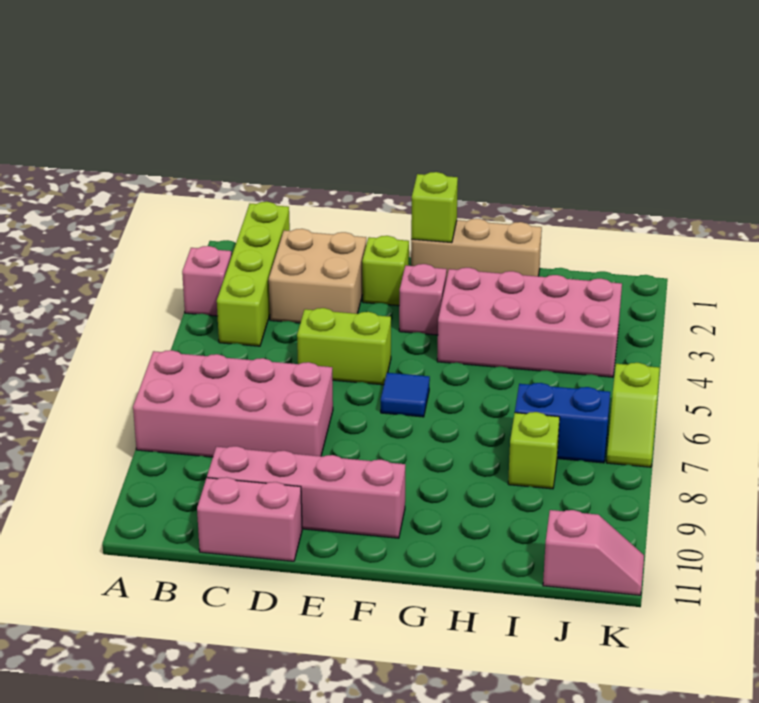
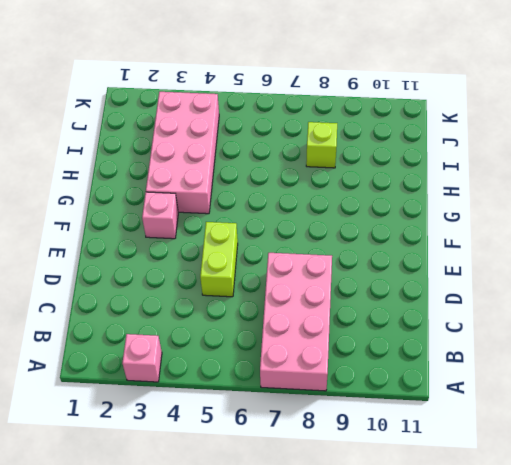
none -> lime 1x4 brick [217,202,290,346]
none -> tan 2x2 brick [269,229,366,323]
none -> pink 1x4 brick [207,446,405,538]

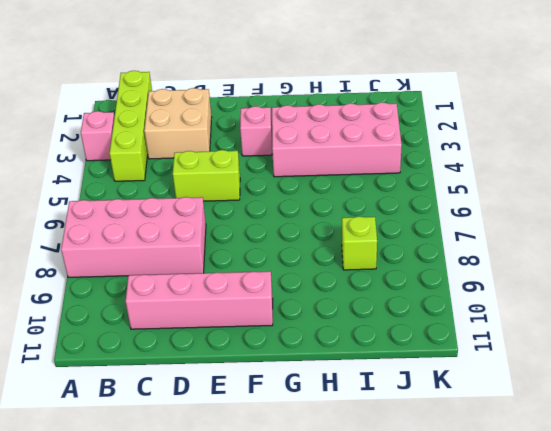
none -> pink 1x2 brick [197,477,302,561]
none -> lime 1x1 brick [362,236,409,306]
none -> tan 1x3 brick [411,219,542,279]

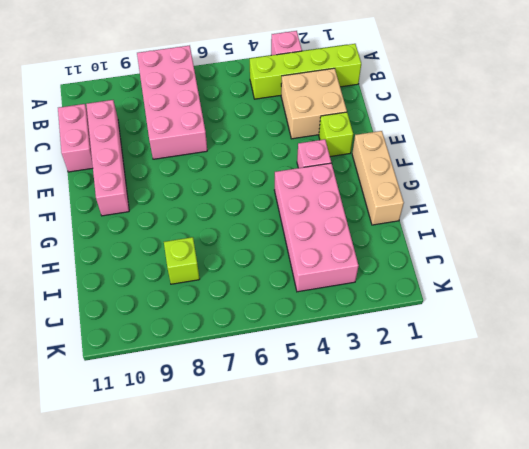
none -> lime 1x2 brick [297,308,391,385]
none -> blue 1x1 tile [381,373,430,417]
none -> blue 1x2 brick [515,383,610,463]

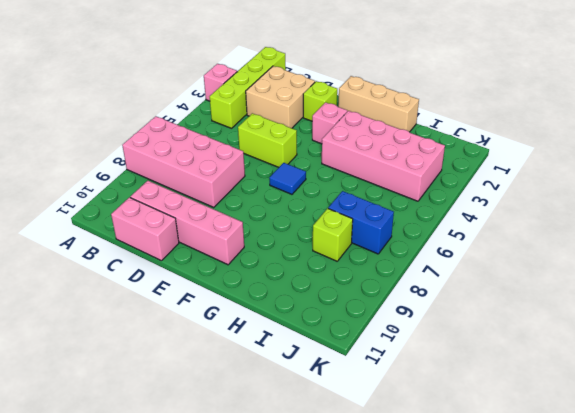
none -> pink 1x2 slope [543,510,644,595]
none -> lime 1x2 slope [607,363,660,467]
none -> lime 1x1 brick [411,172,458,243]

